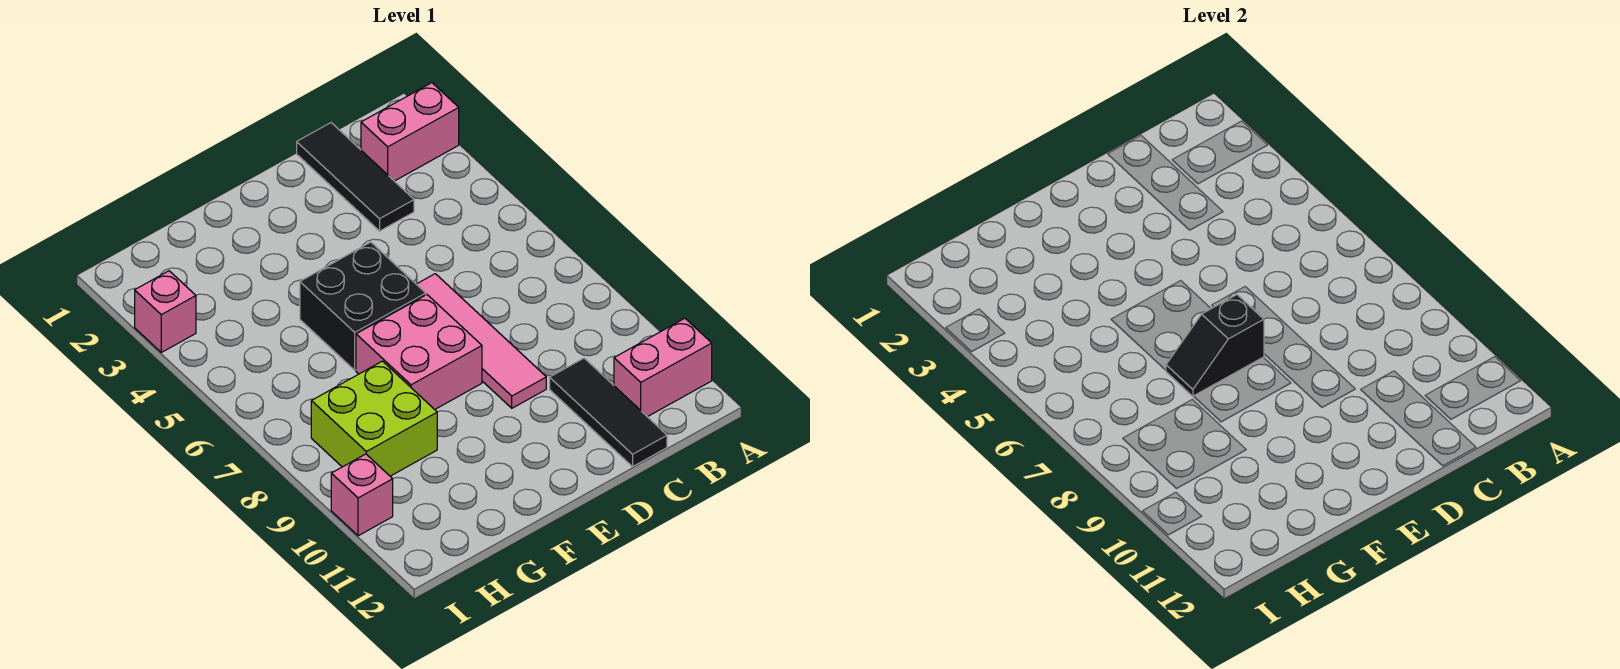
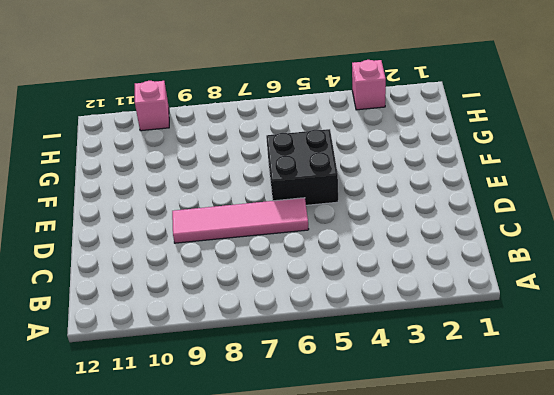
none -> pink 1x2 brick [361,83,459,181]
none -> pink 1x2 brick [614,318,712,417]

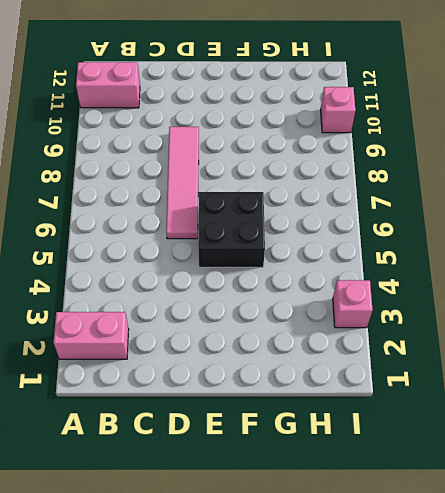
none -> black 1x3 tile [297,123,414,231]
none -> black 1x3 tile [550,358,667,467]

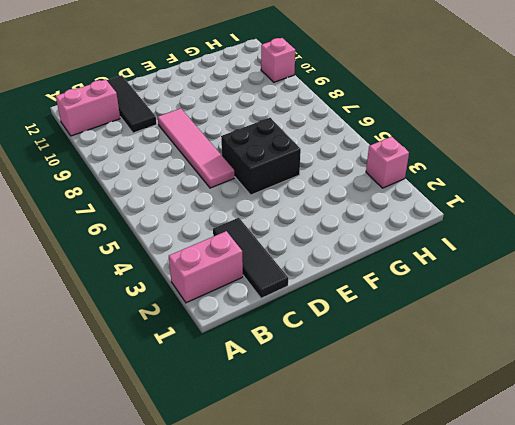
none -> pink 2x2 brick [356,295,482,409]
none -> lime 2x2 brick [311,361,437,476]

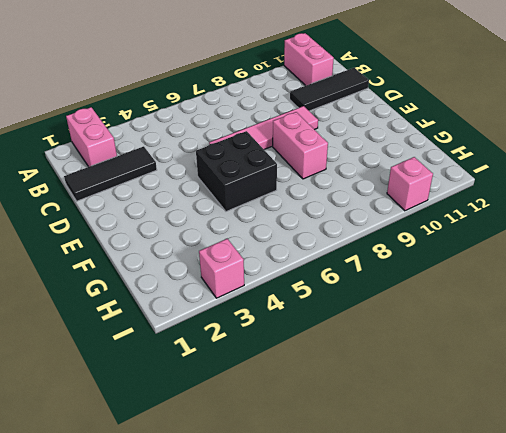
pink 1x2 brick [273,112,328,179] -> pink 2x2 brick [356,295,482,409]
none -> lime 2x2 brick [311,361,437,476]
none -> black 1x2 slope [1166,295,1264,396]

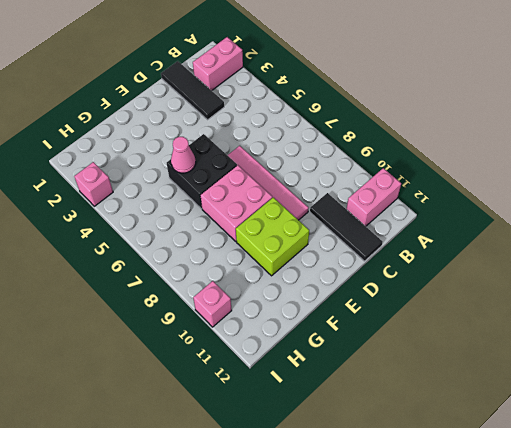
lime 2x2 brick [236,197,309,276] -> lime 2x2 brick moved to [311,361,437,476]
pink 1x1 cone [171,137,196,173] -> none
none -> black 1x2 slope [1166,295,1264,396]

